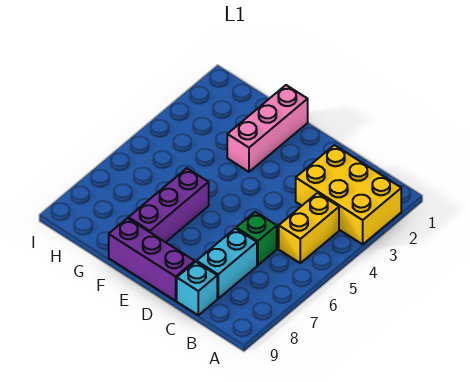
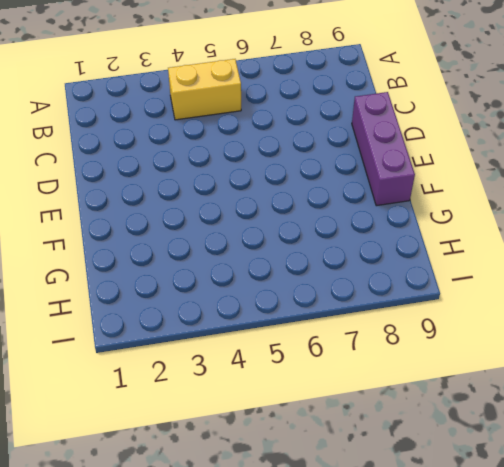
none -> yellow 2x3 brick [296,145,401,244]
none -> green 1x1 brick [236,212,277,265]

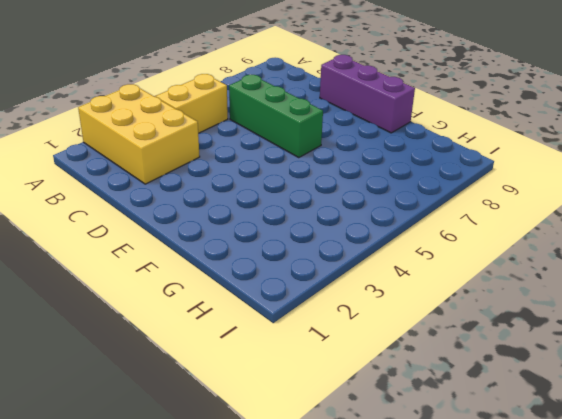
green 1x3 brick [229,75,323,158] -> green 1x1 brick [236,212,277,265]
none -> cyan 1x2 brick [197,228,257,299]
none -> cyan 1x1 brick [177,262,217,315]

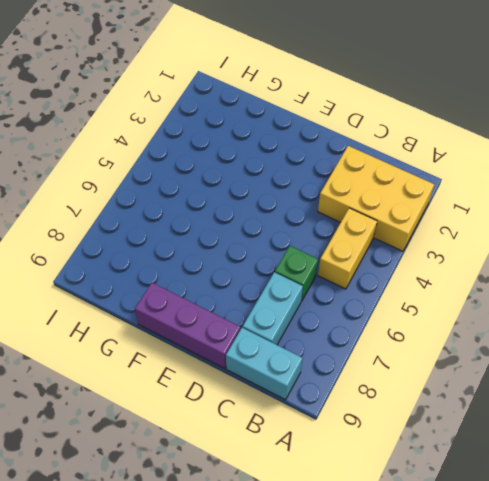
cyan 1x2 brick [226,328,303,400] -> cyan 1x1 brick [177,262,217,315]
none -> pink 1x3 brick [227,85,308,172]
none -> purple 1x3 brick [128,168,209,242]

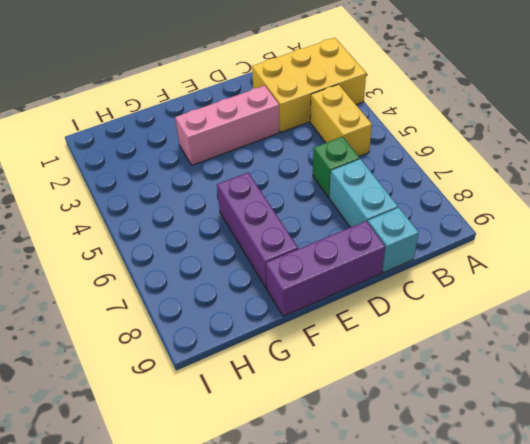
pink 1x3 brick [175,86,280,165] -> pink 1x3 brick turned to [227,85,308,172]

